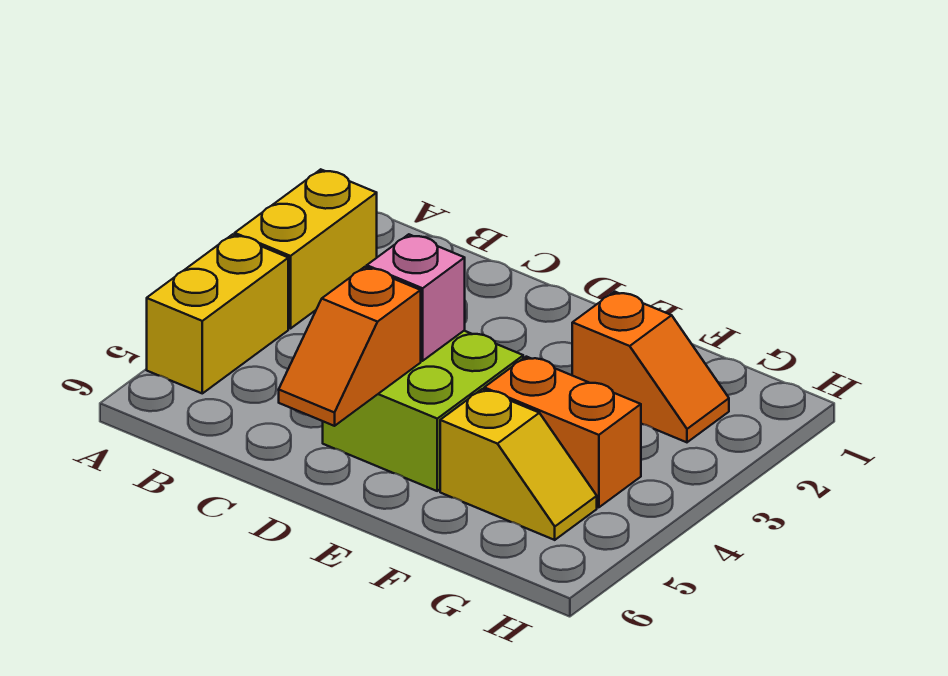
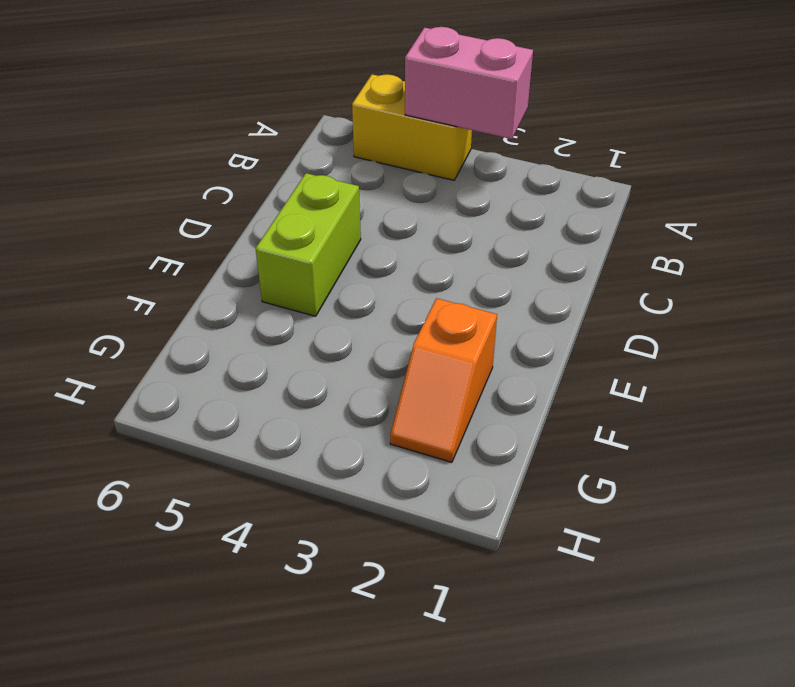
pink 1x2 brick [405,27,533,139] -> none
lime 1x2 brick [256,173,361,316] -> lime 2x2 brick [323,331,523,491]
none -> yellow 1x2 brick [235,169,377,328]
none -> orange 1x2 brick [484,357,641,507]

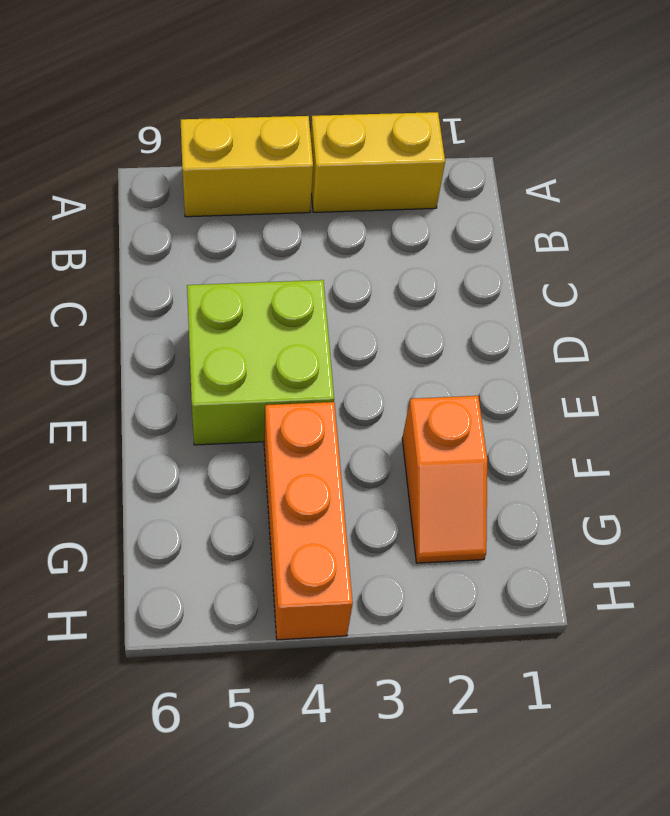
orange 1x3 brick [264,402,353,640] -> orange 1x2 brick [484,357,641,507]
none -> yellow 1x2 slope [440,389,597,540]
none -> pink 1x1 brick [367,234,465,361]

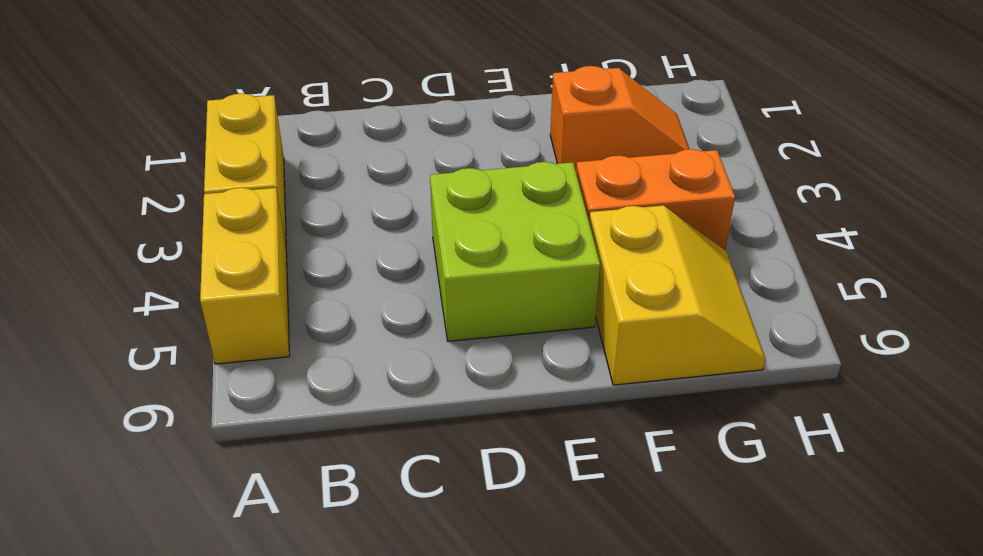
yellow 2x2 slope [589,205,765,385] -> yellow 1x2 slope [440,389,597,540]
none -> pink 1x1 brick [367,234,465,361]
none -> orange 1x2 slope [279,267,421,426]

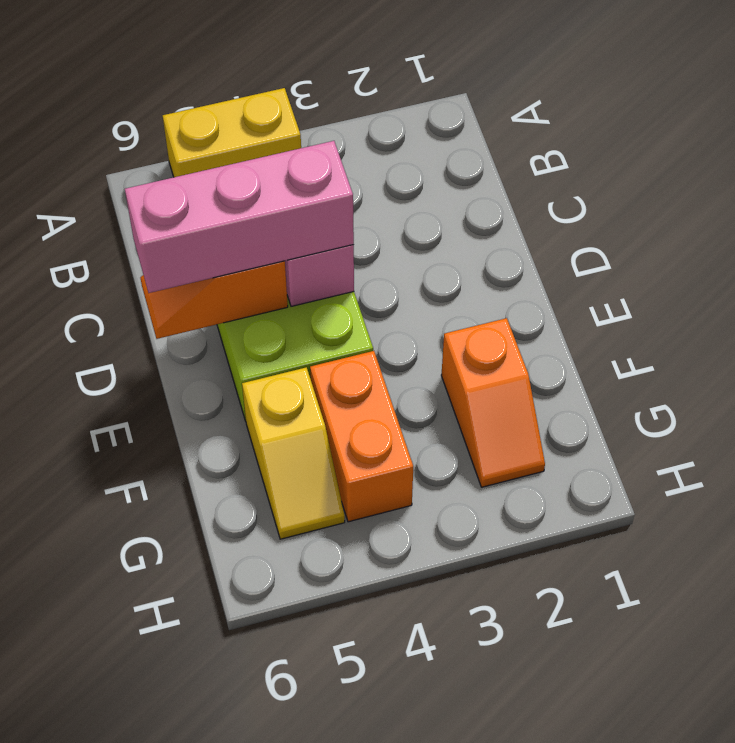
pink 1x3 brick [125,141,354,293] -> none
none -> yellow 1x2 brick [235,169,377,328]

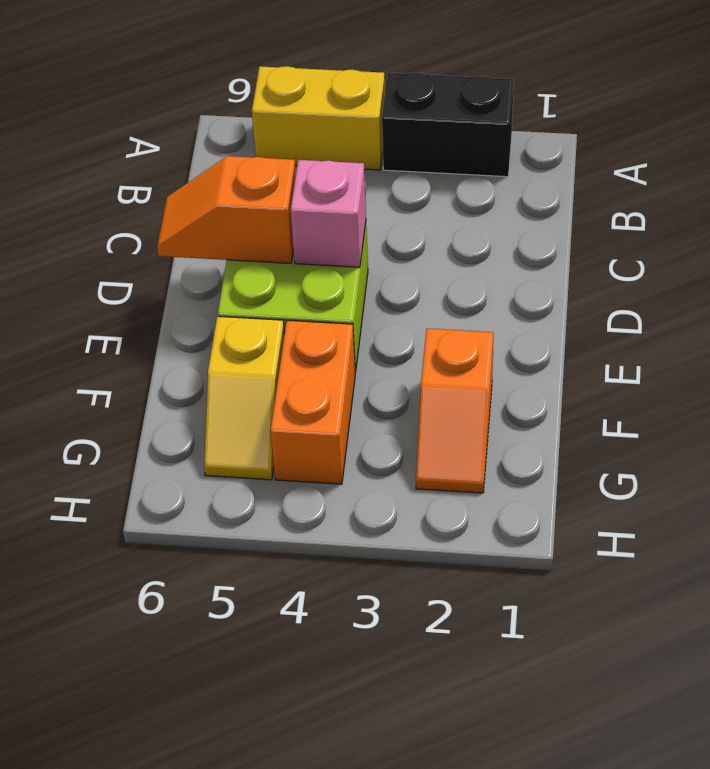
black 1x2 brick [382,73,514,177] -> yellow 1x2 brick [235,169,377,328]

